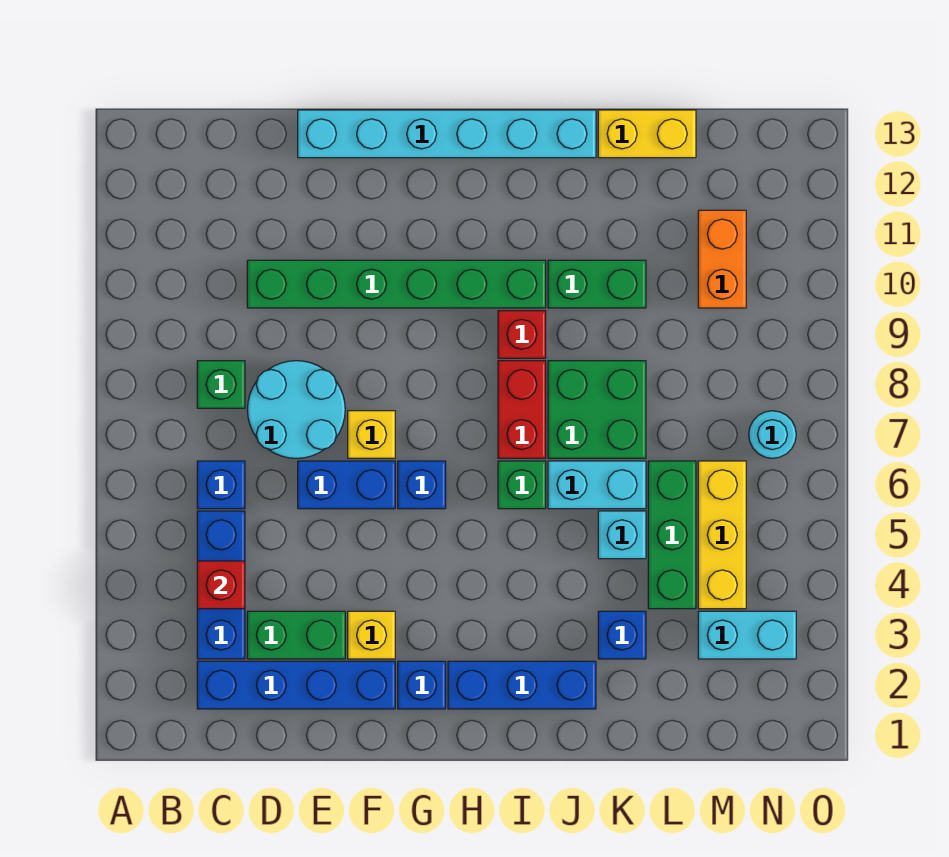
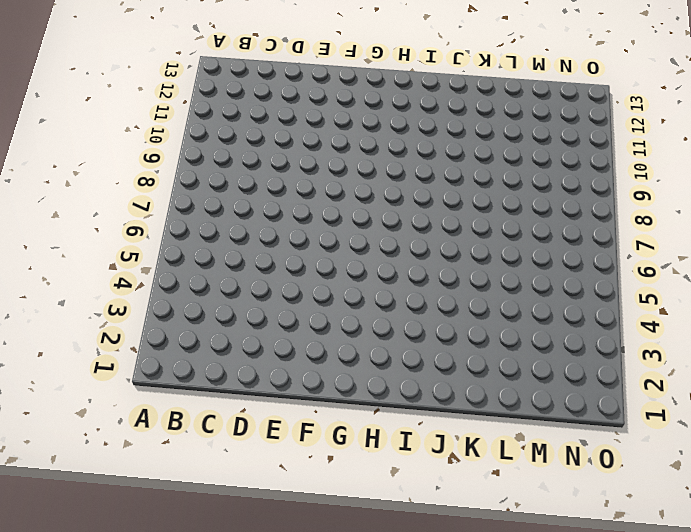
none -> blue 1x4 brick [197,661,395,709]
none -> blue 1x3 brick [197,511,245,659]
none -> blue 1x1 brick [197,461,245,509]

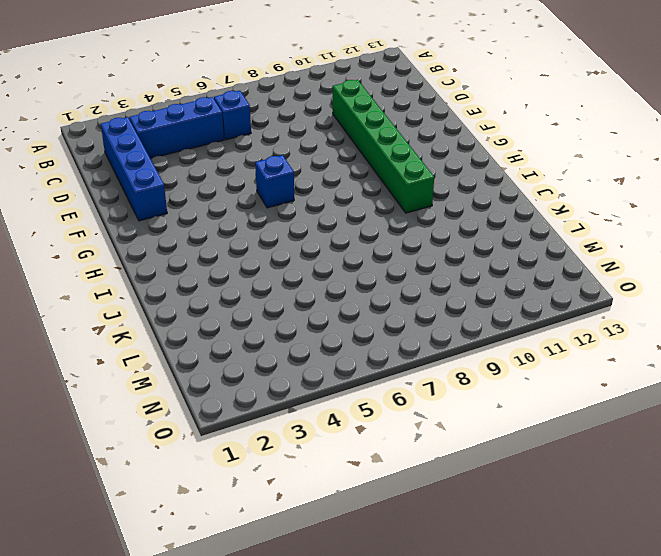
none -> green 1x1 brick [197,361,245,408]
none -> green 1x2 brick [247,611,345,659]
none -> cyan 2x2 round brick [247,361,345,458]

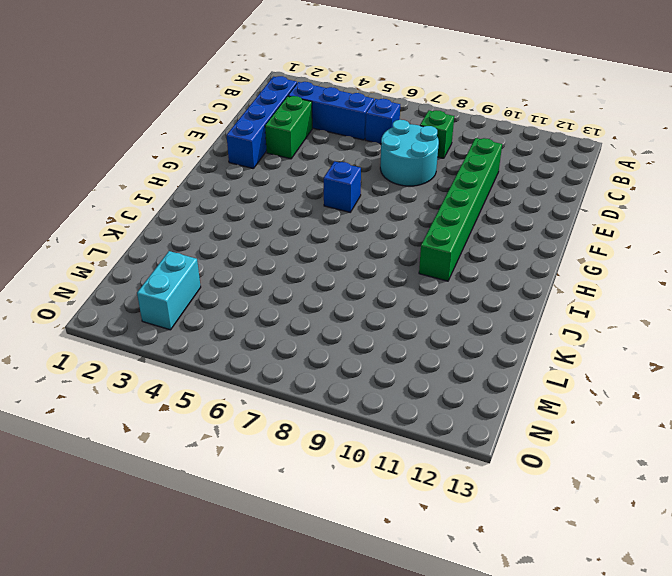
none -> blue 1x2 brick [298,461,395,509]
none -> cyan 1x6 brick [298,110,596,158]
none -> yellow 1x1 brick [348,611,395,659]

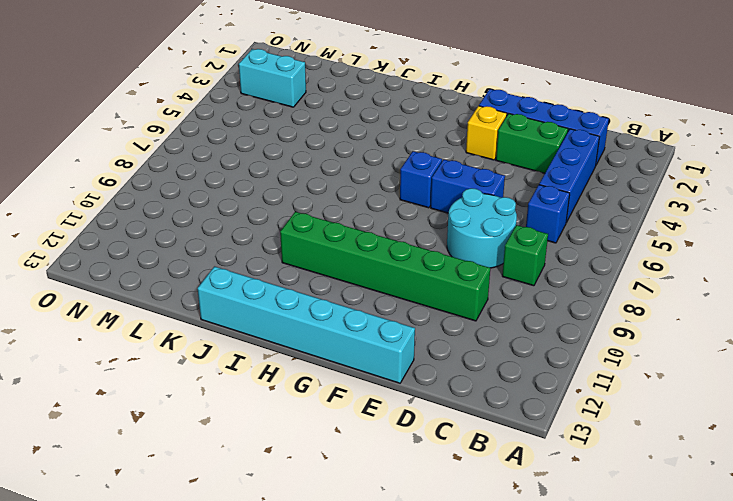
none -> yellow 1x1 brick [348,411,395,458]
none -> blue 1x1 brick [398,661,446,709]
none -> blue 1x3 brick [448,661,596,709]

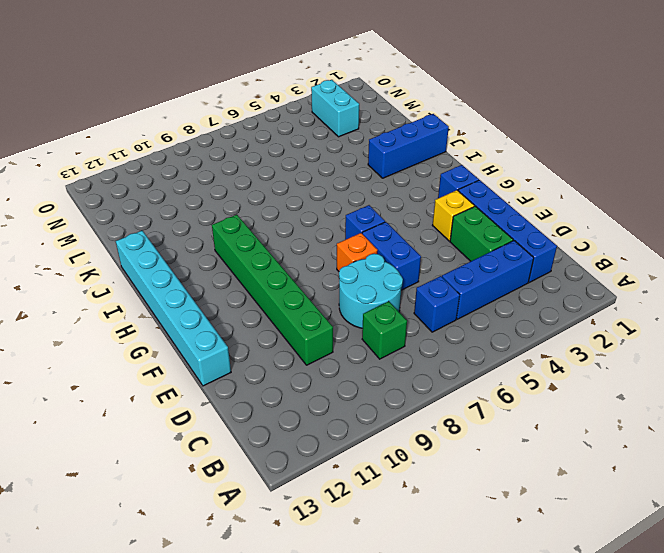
orange 1x1 brick [337,233,378,271] -> yellow 1x1 brick [348,411,395,458]
blue 1x3 brick [368,114,449,178] -> blue 1x3 brick turned to [448,661,596,709]
none -> green 1x1 brick [498,461,546,509]
none -> red 1x2 brick [498,361,546,458]
none -> red 1x1 brick [498,311,546,358]

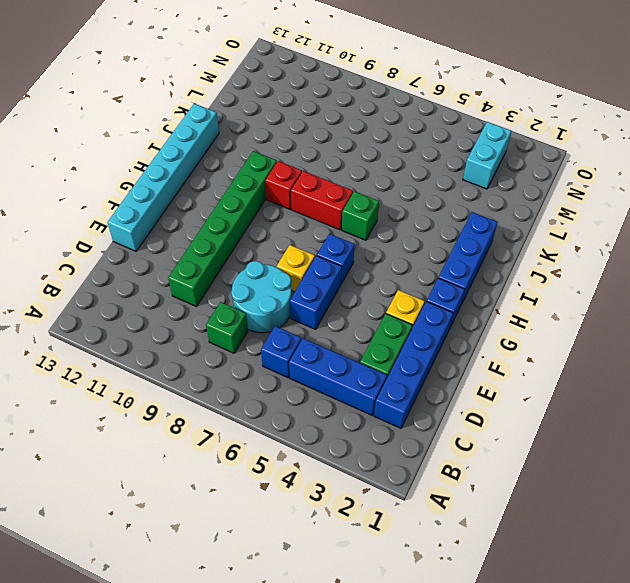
none -> cyan 1x2 brick [548,461,646,509]
none -> green 2x2 brick [548,361,646,458]
none -> green 1x2 brick [548,260,646,308]

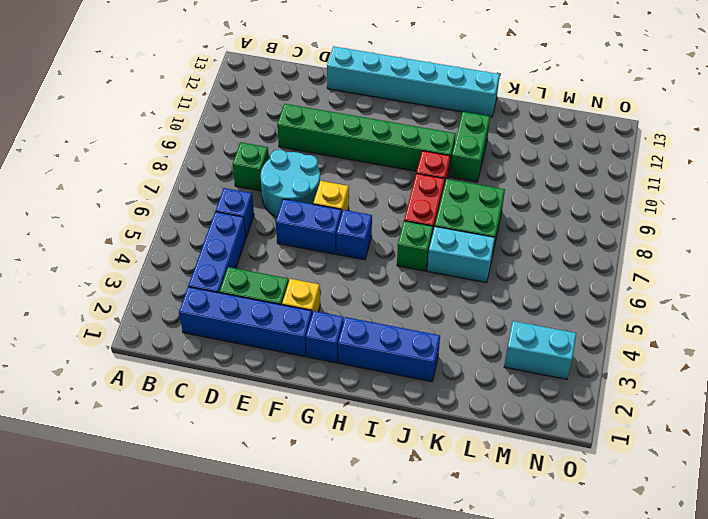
green 1x2 brick [450,112,490,182] -> green 1x2 brick turned to [548,260,646,308]
none -> blue 1x1 brick [598,611,646,659]
none -> cyan 1x1 brick [598,511,646,559]
none -> yellow 1x2 brick [598,110,696,158]

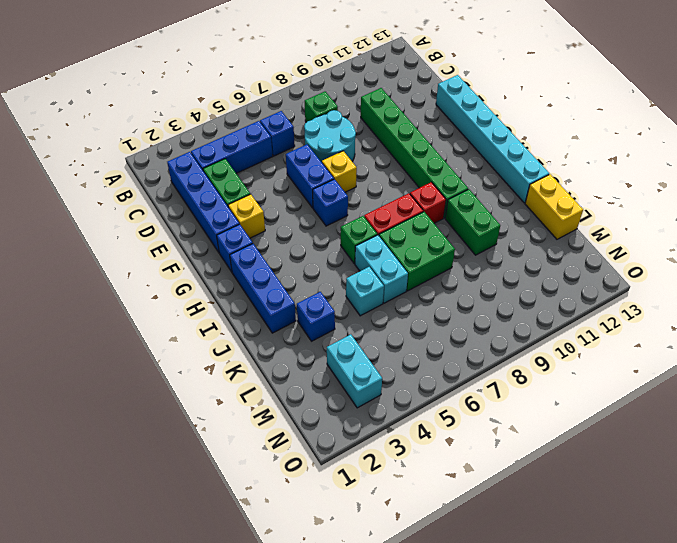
none -> green 1x3 brick [648,461,696,609]
none -> yellow 1x3 brick [698,461,746,609]
none -> orange 1x2 brick [698,210,746,308]

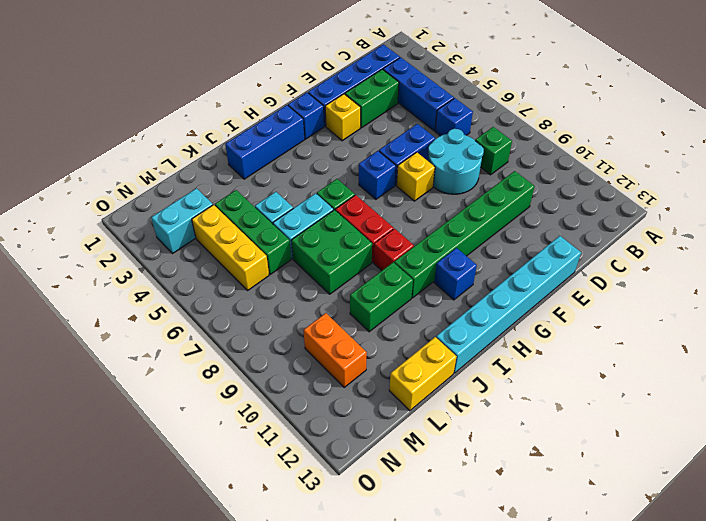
blue 1x1 brick [434,248,477,300] -> blue 1x1 brick moved to [598,611,646,659]
none -> cyan 1x1 round brick [749,411,796,458]
none -> red 1x1 brick [197,561,245,609]

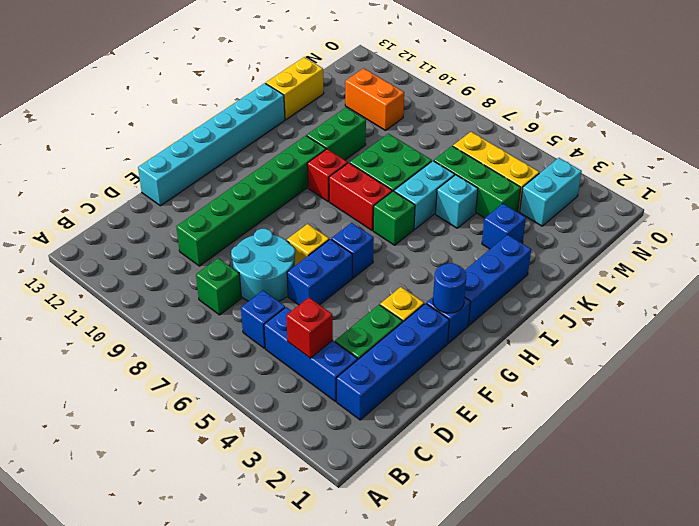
blue 1x1 round brick [433,263,466,313] -> none
none -> cyan 1x1 round brick [749,411,796,458]

